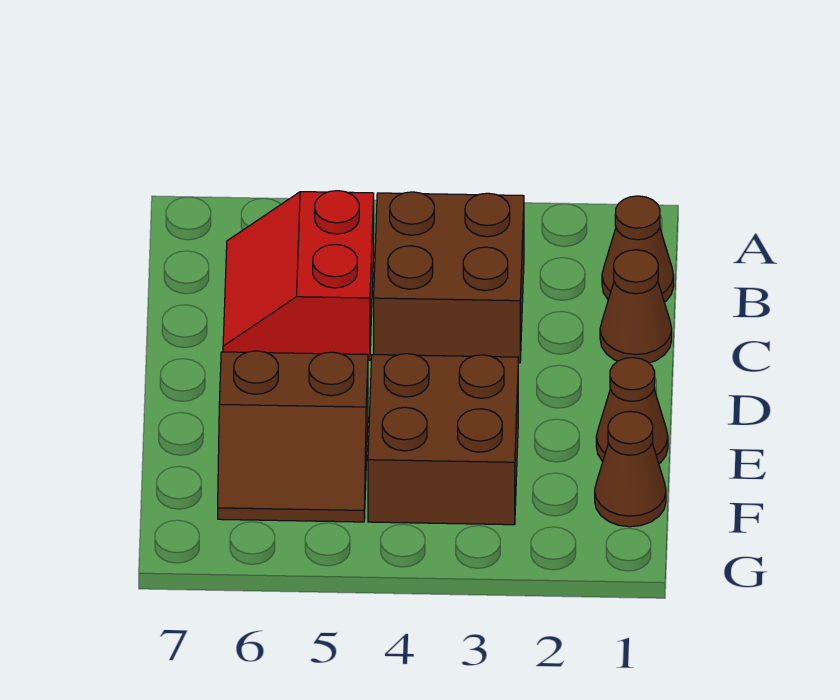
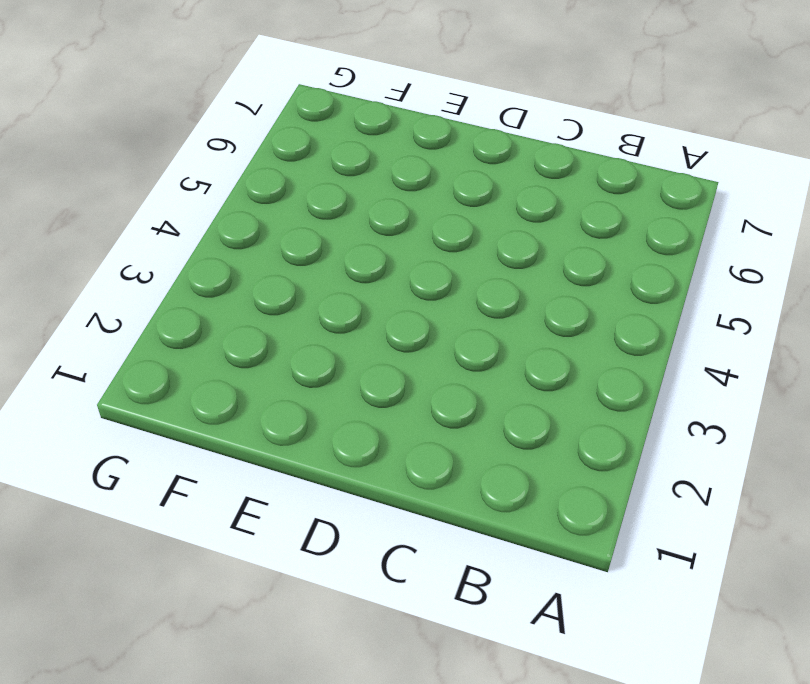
none -> brown 1x1 cone [602,196,674,302]
none -> brown 2x2 brick [374,192,524,363]

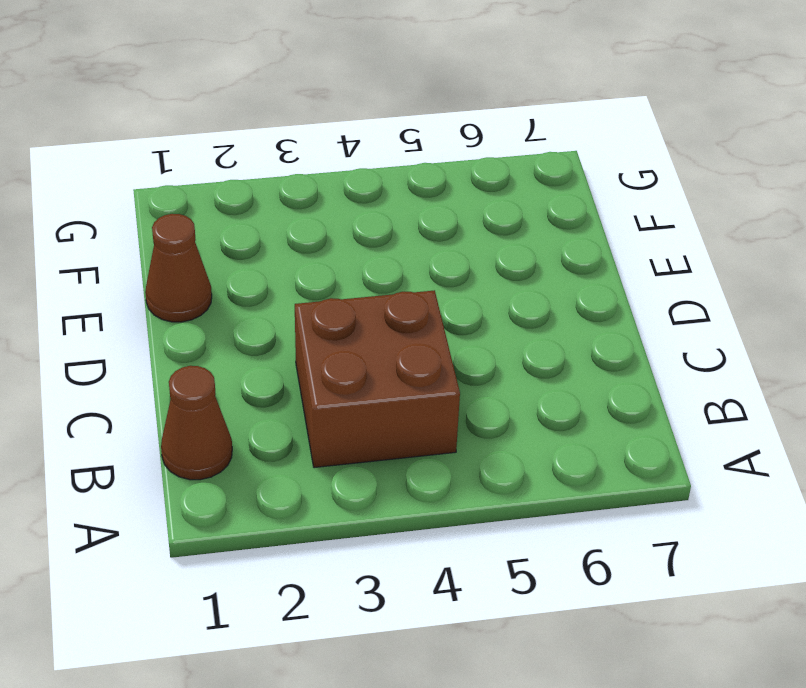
none -> red 2x2 slope [223,191,374,360]
none -> brown 1x1 cone [600,250,672,363]

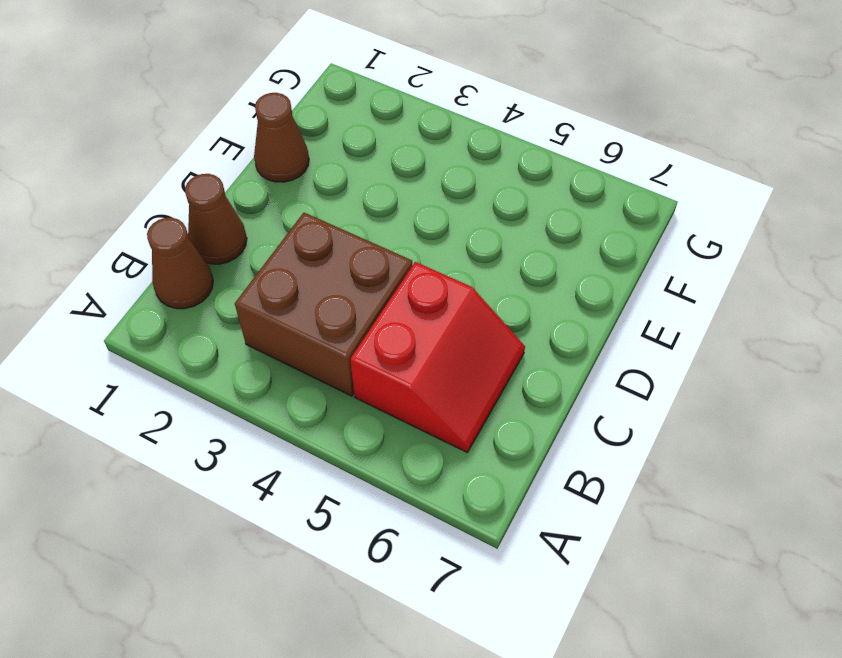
none -> brown 2x2 brick [368,354,518,525]
none -> brown 2x2 slope [218,351,368,522]

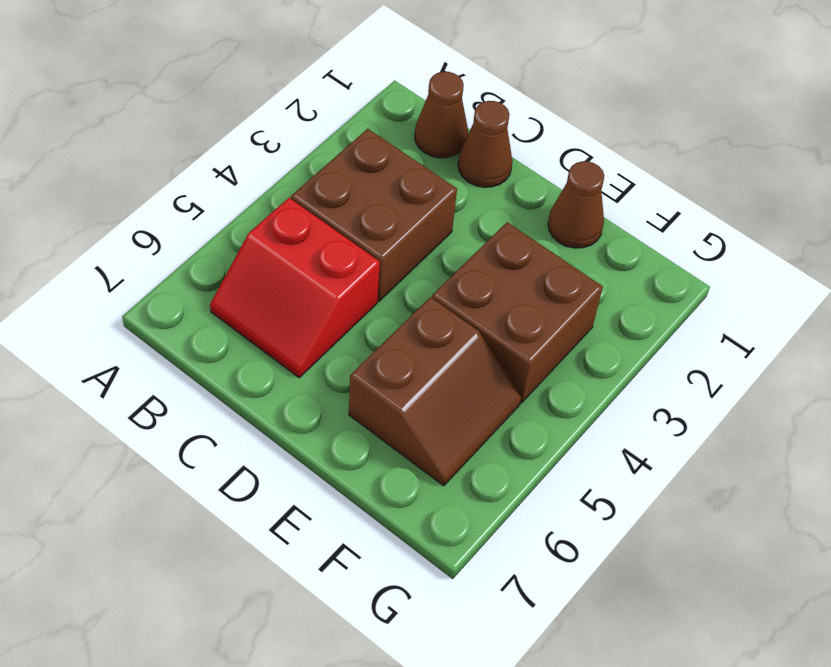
none -> brown 1x1 cone [595,411,666,527]

